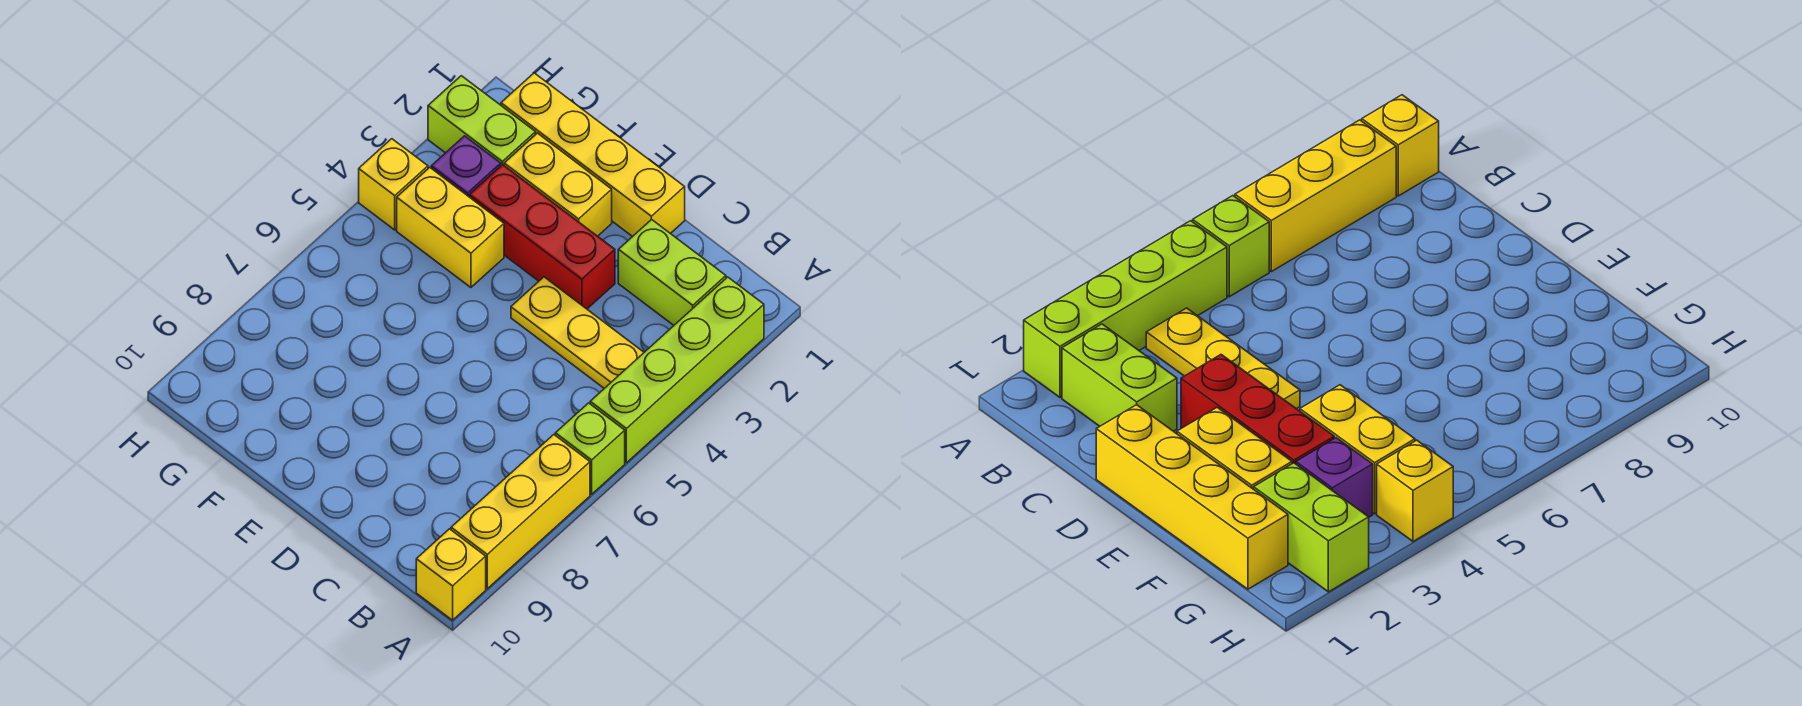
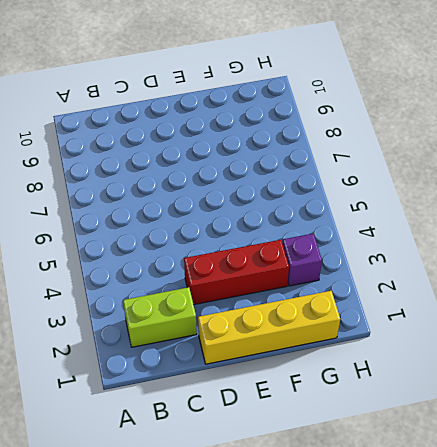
none -> lime 1x4 brick [590,277,764,463]
none -> lime 1x1 brick [555,403,625,494]
none -> yellow 1x3 brick [451,435,590,589]

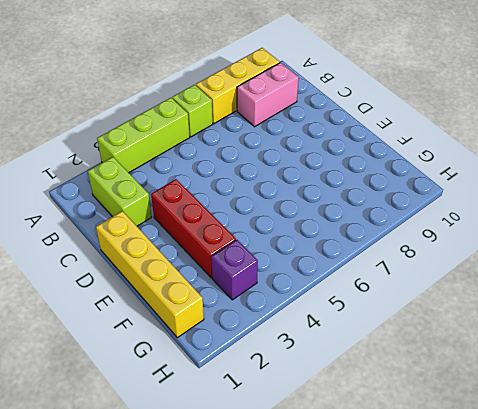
lime 1x3 brick [97,98,190,173] -> lime 1x4 brick [590,277,764,463]
pink 1x2 brick [237,63,299,127] -> none
none -> yellow 1x1 brick [416,529,486,620]
none -> yellow 1x3 plate [511,277,644,388]
none -> yellow 1x2 brick [504,133,612,236]

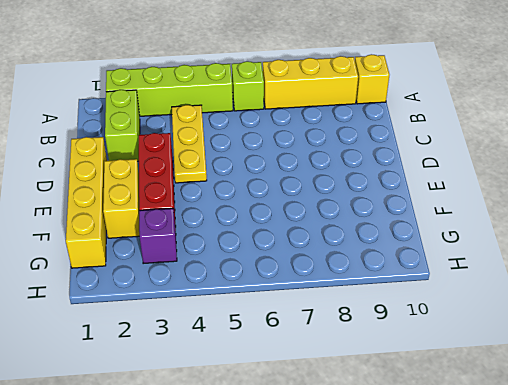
none -> yellow 1x2 brick [397,167,504,287]
none -> lime 1x2 brick [428,76,536,166]
none -> yellow 1x1 brick [359,139,428,230]

